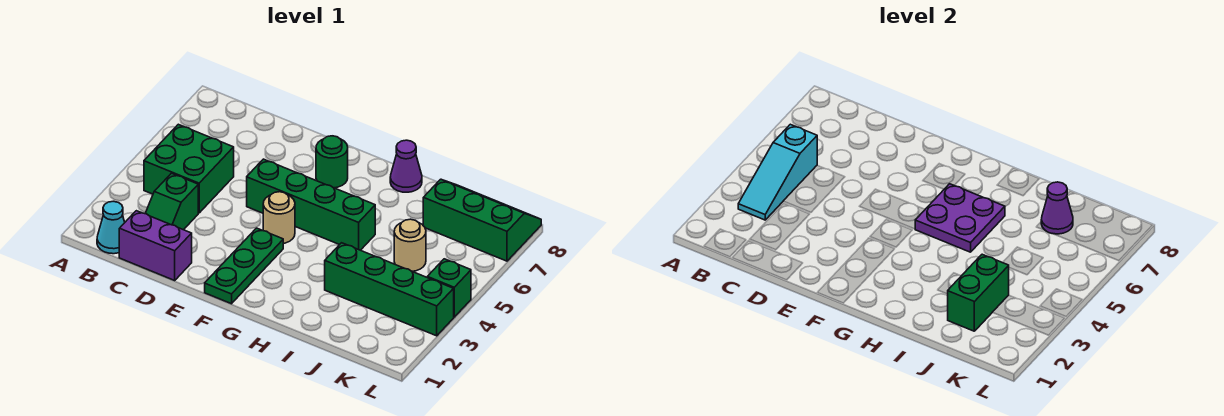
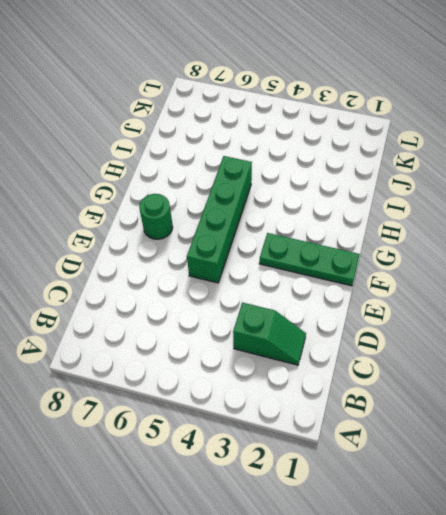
none -> cyan 1x1 cone [97,201,125,254]
none -> green 2x2 brick [144,124,234,213]
none -> purple 1x2 brick [119,211,192,280]

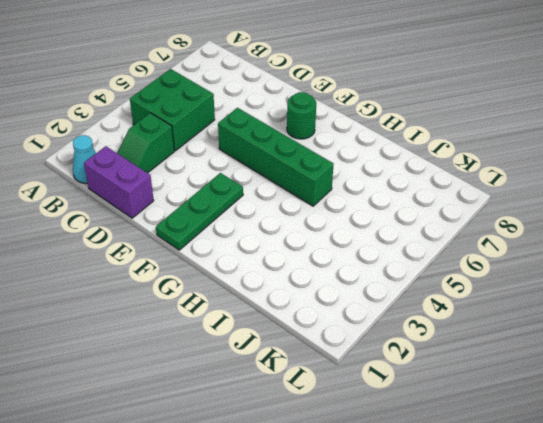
none -> tan 1x1 round brick [263,192,295,243]
none -> purple 1x1 cone [390,140,422,192]
none -> green 1x4 brick [325,243,454,336]

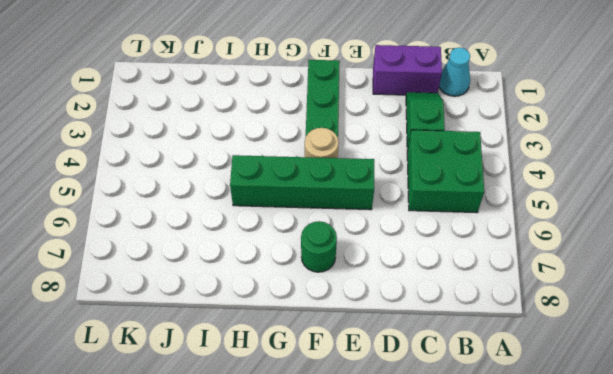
none -> purple 1x1 cone [390,140,422,192]
none -> green 1x4 brick [325,243,454,336]
none -> tan 1x1 round brick [394,219,426,271]

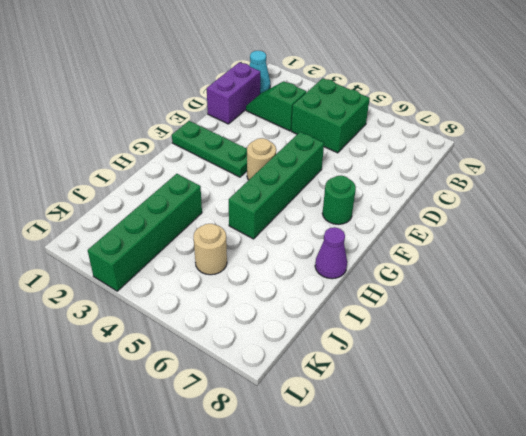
none -> green 2x3 slope [423,179,541,261]
none -> green 1x1 brick [427,259,471,317]
none -> cyan 1x3 slope [738,124,817,220]

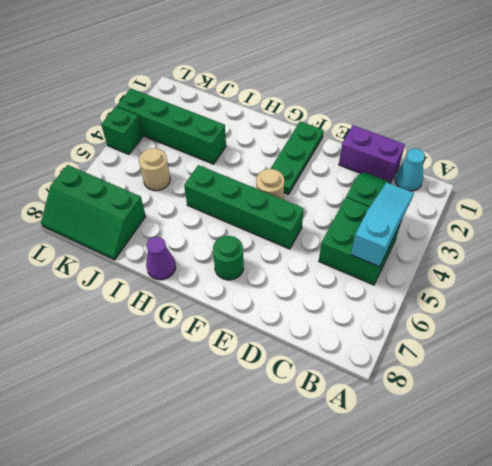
none -> purple 2x2 plate [915,184,1005,252]
none -> green 1x2 brick [948,254,1009,331]
none -> purple 1x1 cone [1041,182,1073,234]

